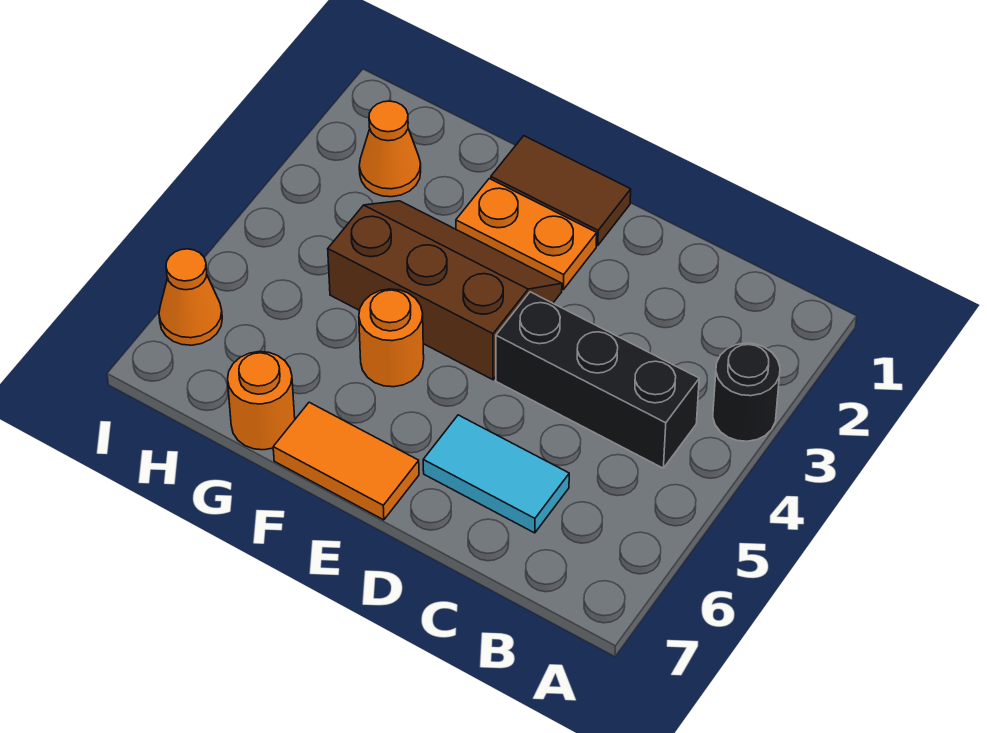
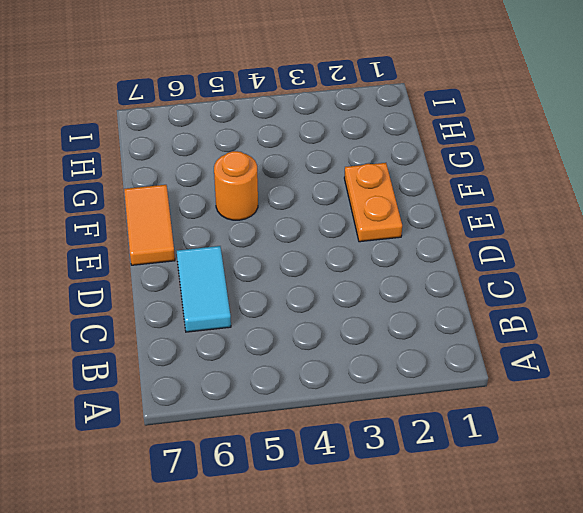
none -> black 1x1 round brick [713,343,780,441]
none -> black 1x3 brick [496,292,699,468]

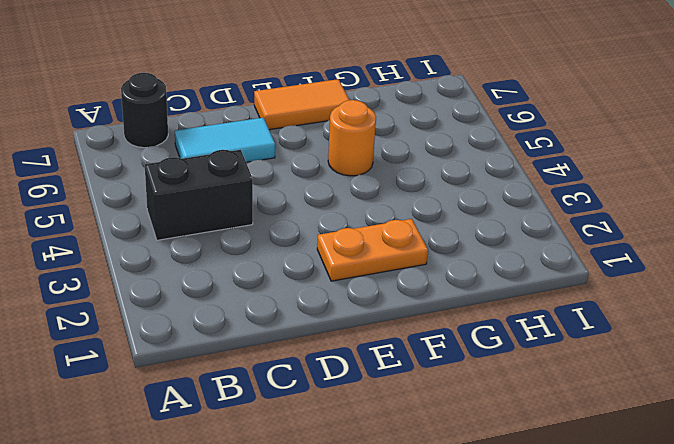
black 1x2 brick [145,150,253,240] -> black 1x3 brick [496,292,699,468]
black 1x1 round brick [121,73,168,148] -> black 1x1 round brick moved to [713,343,780,441]
none -> brown 1x2 tile [491,136,631,246]
none -> brown 2x3 slope [328,201,562,380]

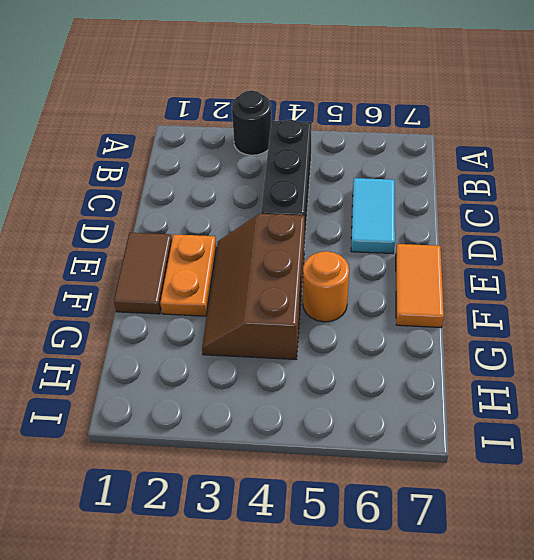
none -> orange 1x1 round brick [228,352,295,450]
none -> orange 1x1 cone [359,101,421,197]

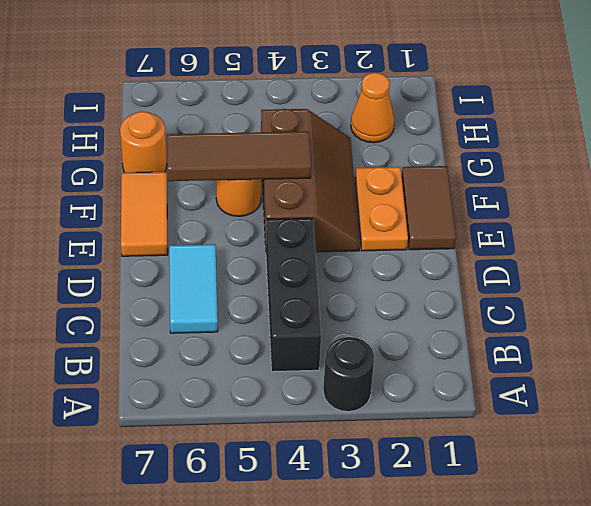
brown 1x3 tile [167,131,311,181] -> none
none -> orange 1x1 cone [159,249,222,345]

